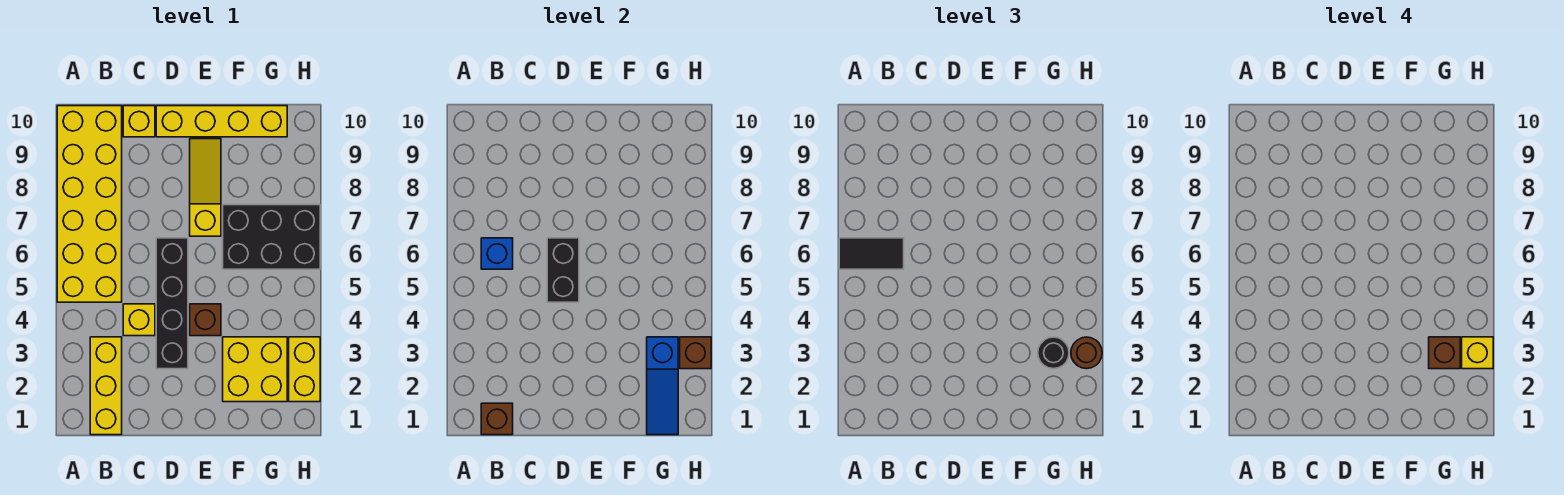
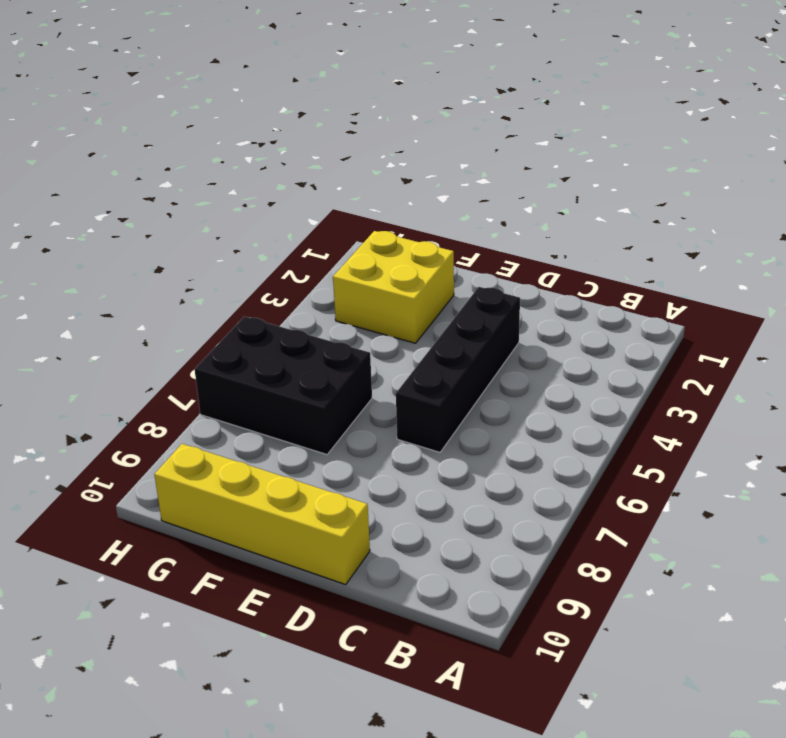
none -> yellow 2x6 brick [57,106,122,302]
none -> yellow 1x3 brick [90,337,122,435]
none -> yellow 1x1 brick [123,304,155,336]

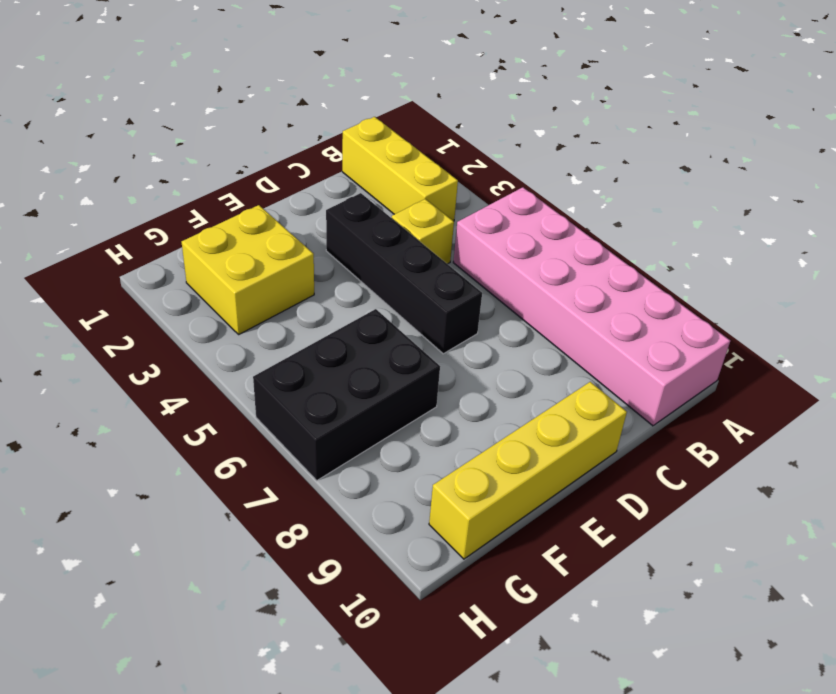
pink 2x6 brick [453,187,730,426] -> yellow 2x6 brick [57,106,122,302]
none -> yellow 1x1 brick [123,106,155,137]
none -> brown 1x1 brick [190,304,221,336]
none -> yellow 1x3 slope [190,139,221,236]

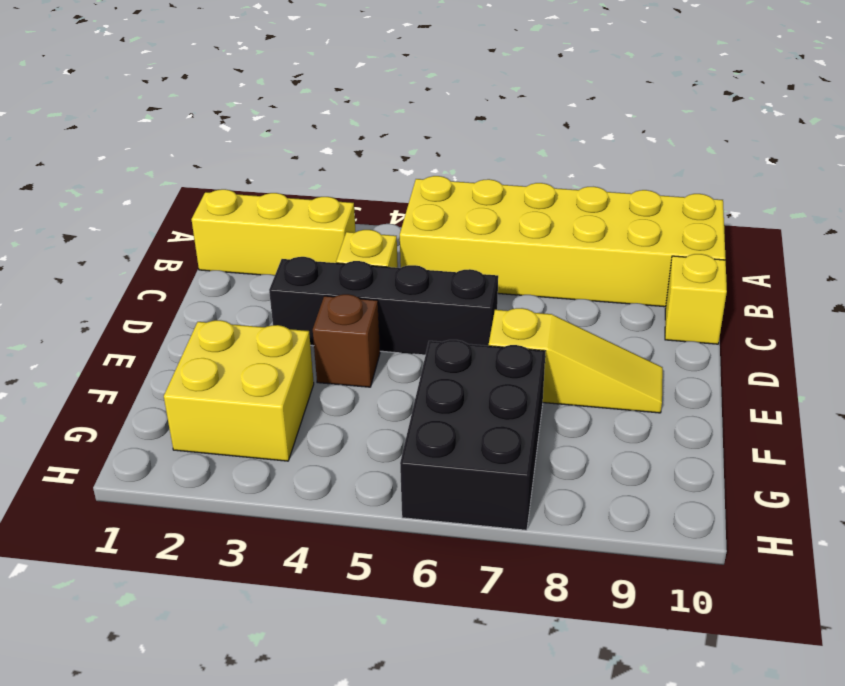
none -> yellow 1x4 brick [156,106,287,137]
none -> yellow 1x2 brick [289,337,320,402]
none -> brown 1x1 brick [481,403,513,435]

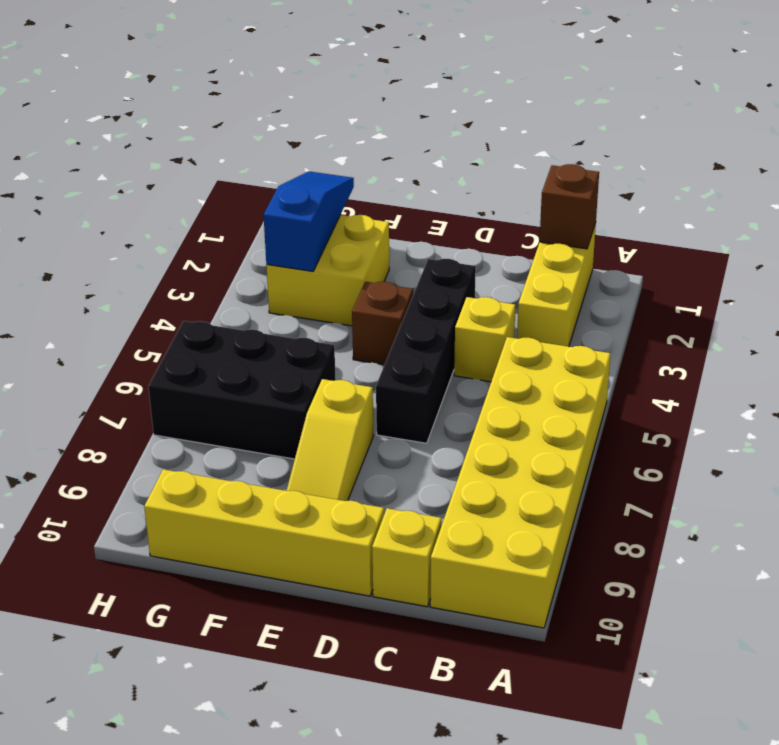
none -> yellow 1x2 brick [289,337,320,402]
none -> blue 1x1 brick [481,238,513,269]
none -> black 1x2 brick [547,238,579,302]

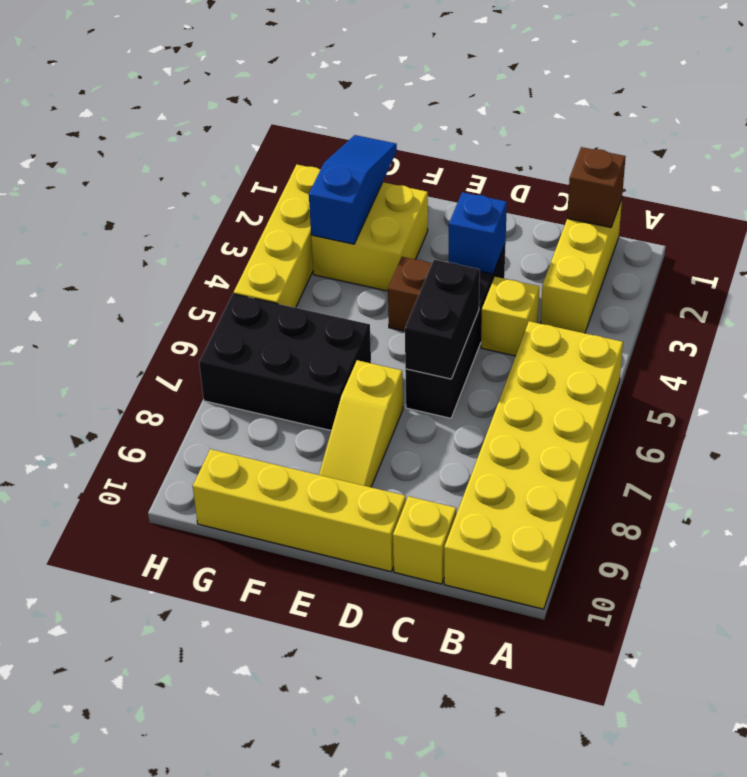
blue 1x1 brick [449,192,507,274] -> blue 1x1 brick moved to [481,238,513,269]
yellow 1x4 brick [234,165,320,308] -> yellow 1x2 brick [289,337,320,402]
none -> brown 1x1 brick [680,337,711,369]
none -> black 1x2 tile [839,238,904,269]
none -> black 1x1 round brick [1038,337,1069,369]

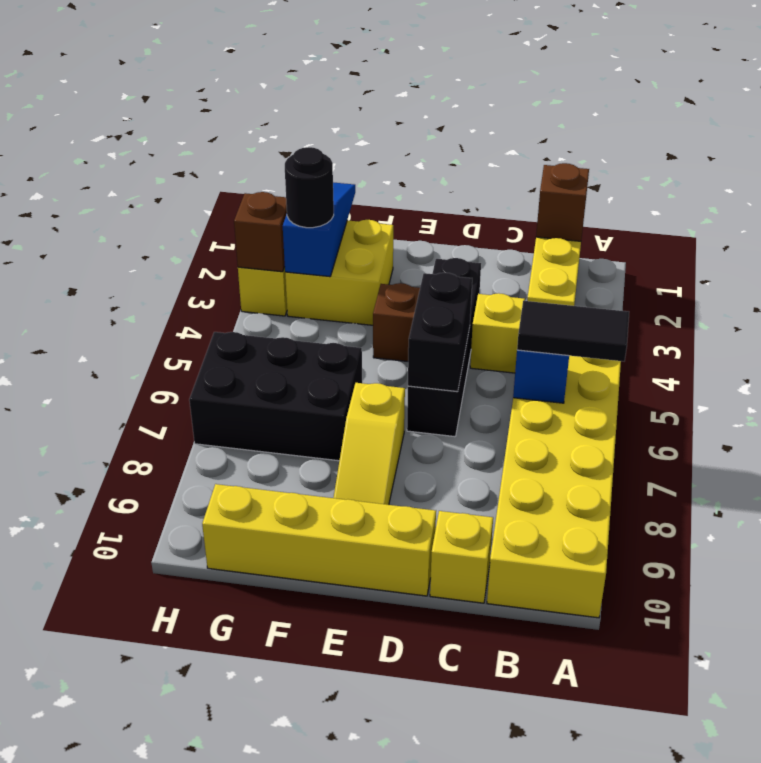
none -> brown 1x1 round brick [1071,337,1102,369]
none -> brown 1x1 brick [1429,337,1460,369]
none -> yellow 1x1 brick [1462,337,1493,369]

